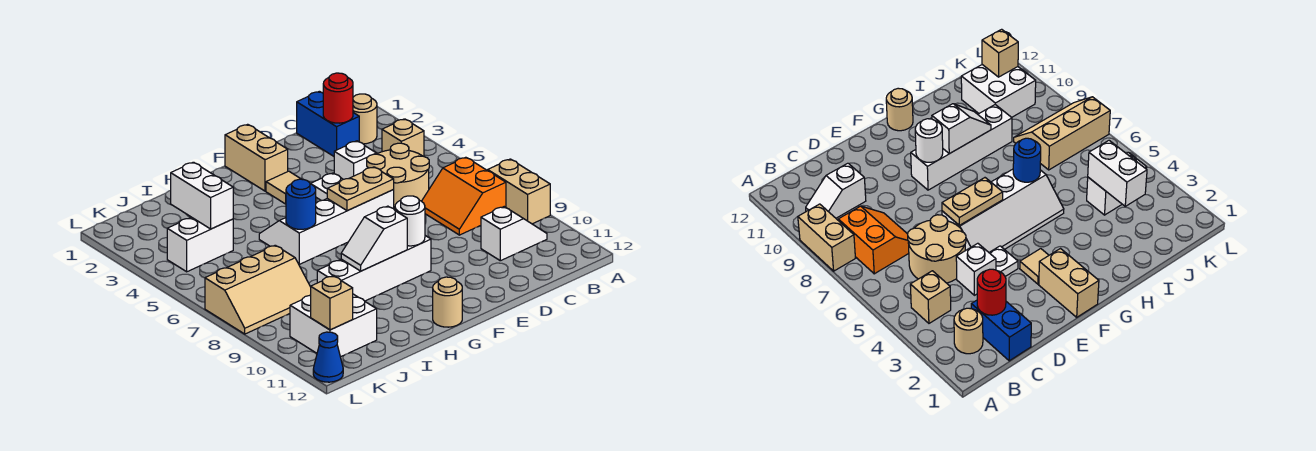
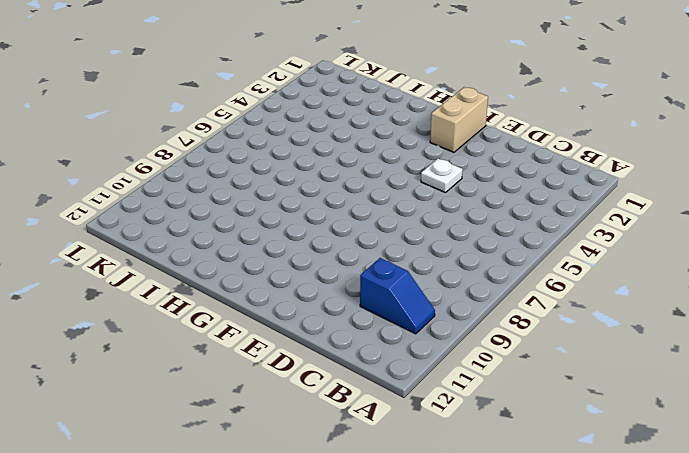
blue 1x2 slope [360,258,435,334] -> white 1x2 slope [481,207,547,261]
none -> tan 1x2 brick [488,159,550,224]
none -> tan 1x1 round brick [353,94,377,144]
none -> tan 1x1 brick [382,119,424,156]

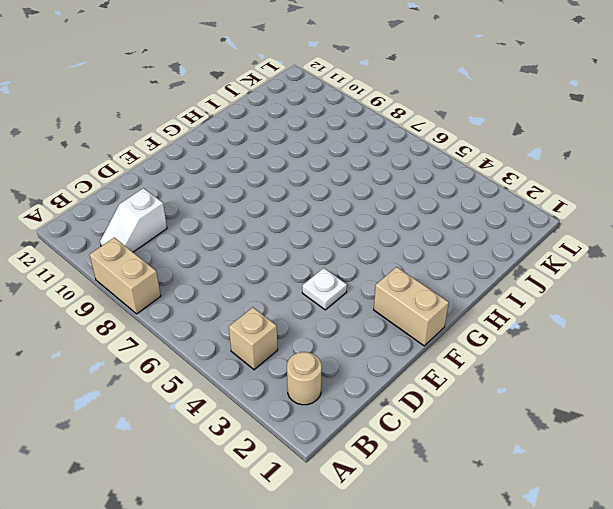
none -> orange 2x2 slope [422,157,506,235]
none -> blue 1x2 brick [297,91,359,156]
none -> tan 2x2 round brick [367,143,429,210]

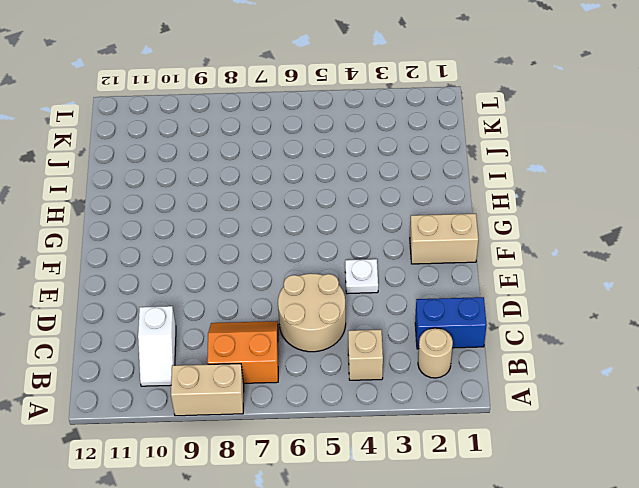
none -> white 1x1 brick [334,141,376,179]
none -> white 2x4 slope [259,190,394,264]
none -> tan 1x1 tile [266,171,300,204]

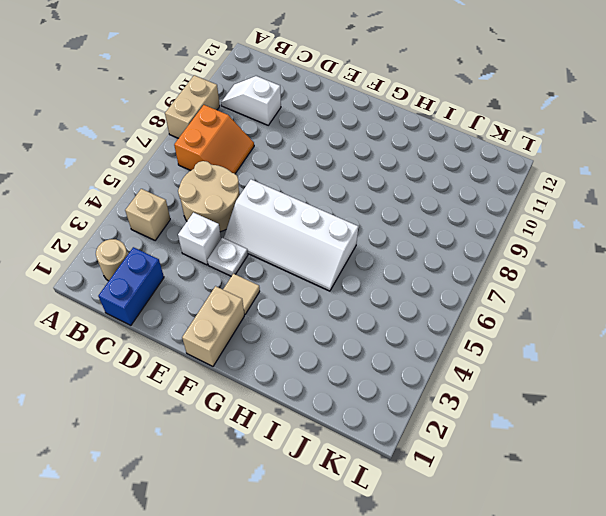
none -> white 1x4 brick [317,236,431,301]
none -> tan 1x1 round brick [433,277,462,327]
none -> white 1x2 brick [167,217,233,272]

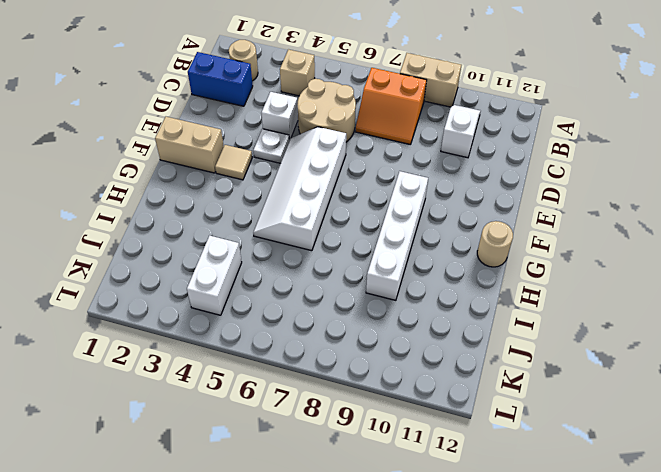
none -> tan 2x3 slope [205,245,311,334]
none -> white 2x2 brick [290,294,377,357]
none -> blue 1x1 cone [313,332,343,382]

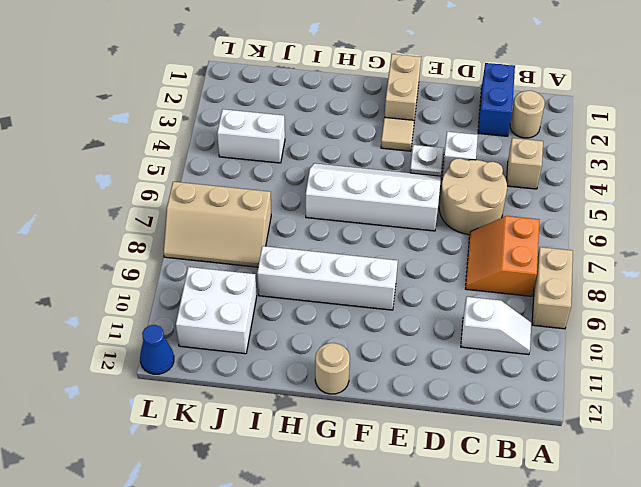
none -> red 1x1 round brick [323,73,353,123]
none -> tan 1x2 plate [327,167,394,211]
none -> white 1x1 round brick [395,196,425,246]

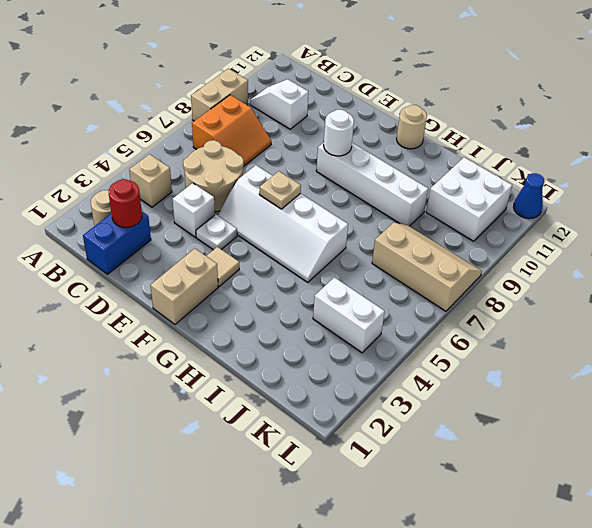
tan 1x1 plate [259,171,301,209] -> tan 1x2 plate [327,167,394,211]
none -> white 1x2 slope [341,206,407,271]
none -> blue 1x1 round brick [286,179,316,229]
none -> white 1x2 brick [171,162,233,229]

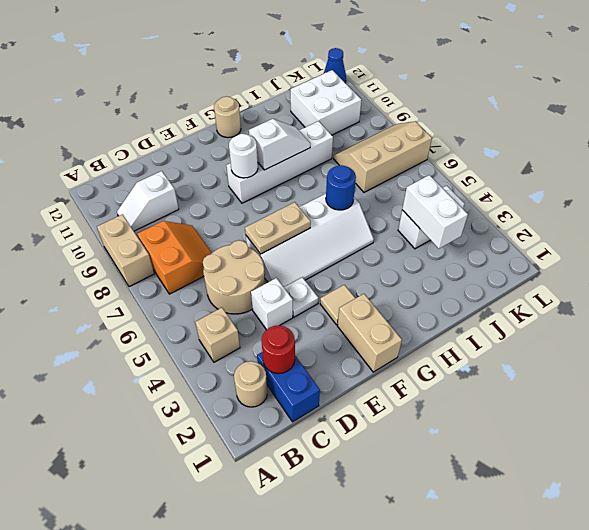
none -> tan 1x1 brick [311,276,353,330]

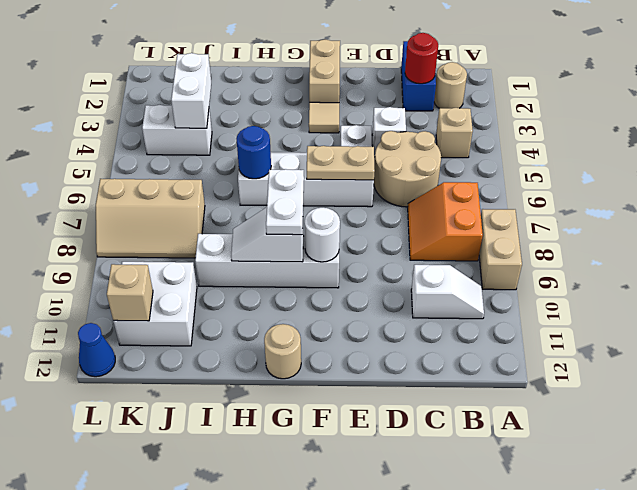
white 1x2 plate [266,169,304,235] -> none

